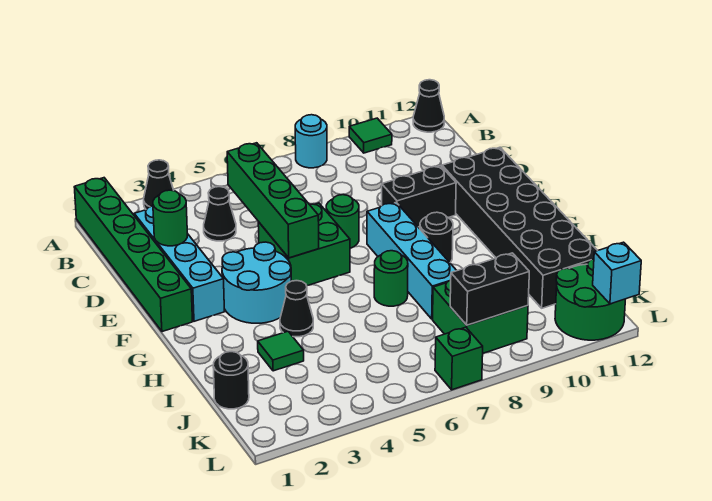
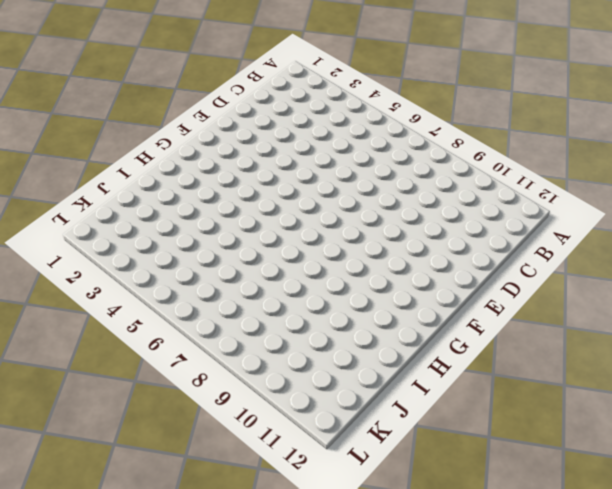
none -> green 1x6 brick [74,178,193,332]
none -> black 1x1 cone [144,160,174,210]
none -> cyan 1x1 round brick [295,115,327,168]

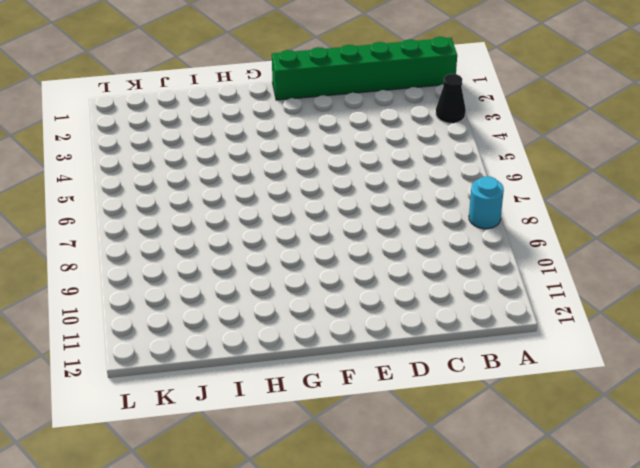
none -> green 1x1 tile [349,118,392,153]
none -> black 1x1 cone [413,80,444,132]
none -> cyan 1x4 brick [134,206,224,321]

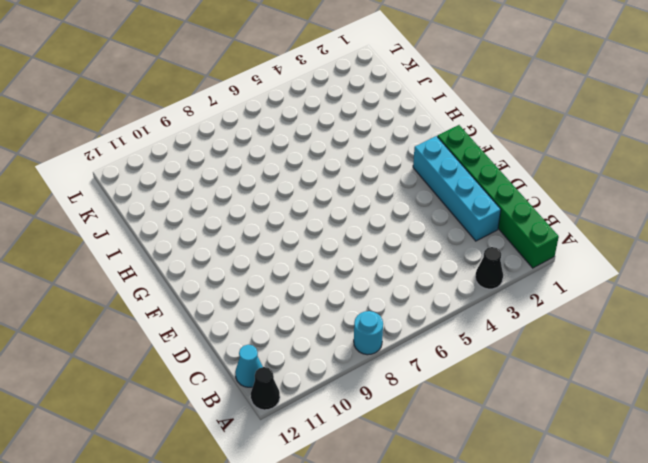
cyan 1x1 cone [235,345,263,387] -> none
none -> green 1x1 tile [349,118,392,153]
none -> black 1x1 cone [204,187,236,241]
none -> green 2x2 brick [258,203,350,286]

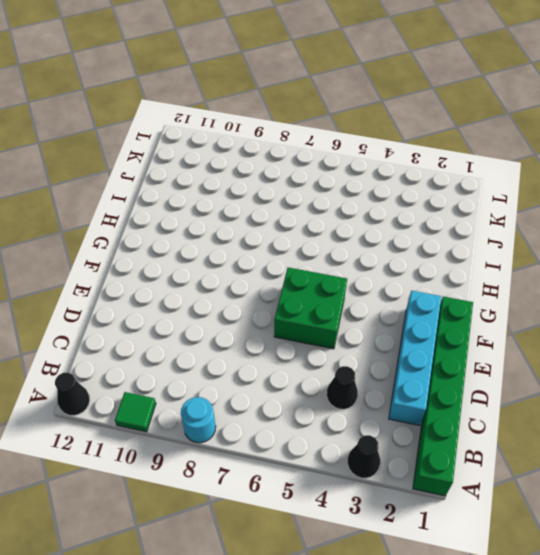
none -> green 1x1 round brick [326,195,359,248]
none -> black 1x2 brick [382,166,456,227]
none -> black 2x6 brick [442,147,598,308]

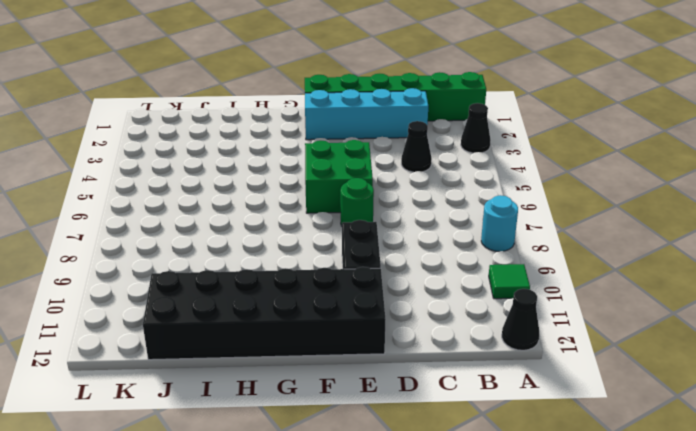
none -> cyan 2x2 round brick [222,242,291,323]
none -> cyan 1x4 brick [367,203,457,319]
none -> black 1x1 round brick [420,212,453,262]

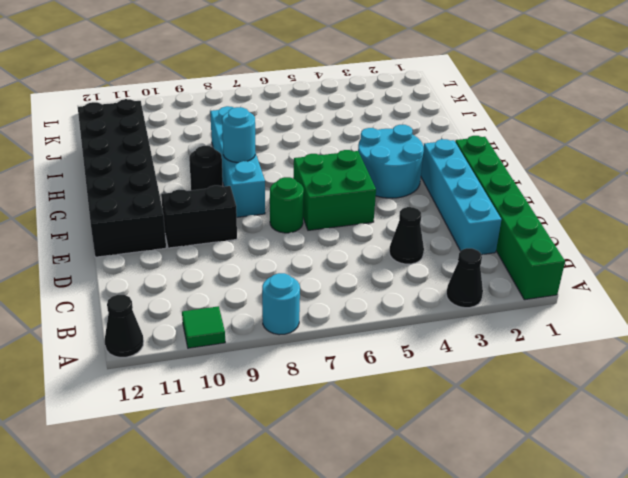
cyan 1x1 round brick [222,107,255,163] -> none
none -> black 1x1 cone [280,281,313,337]
none -> green 1x1 round brick [374,251,408,306]
none -> green 1x1 tile [258,331,304,371]

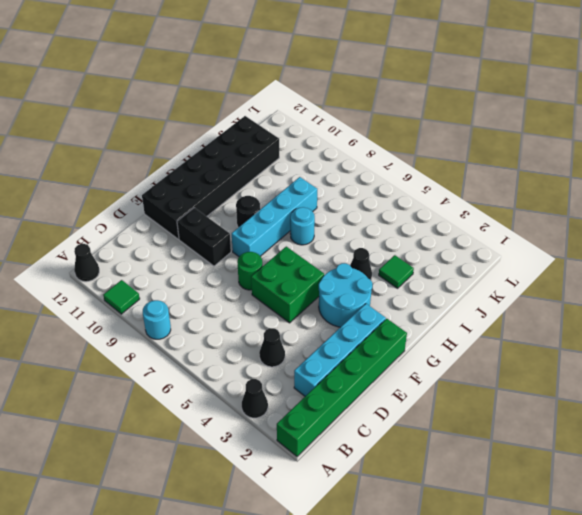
cyan 1x1 round brick [290,207,315,245] -> green 1x1 round brick [374,251,408,306]
none -> black 1x1 round brick [213,352,249,409]
none -> green 2x2 brick [433,280,528,353]
none -> green 2x2 round brick [555,259,625,340]

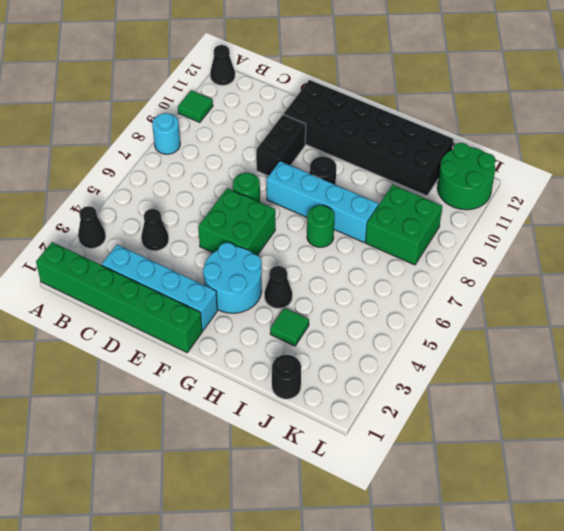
none -> green 1x1 brick [435,327,483,390]
none -> green 1x4 brick [227,143,319,258]
none -> green 1x1 round brick [153,190,187,246]

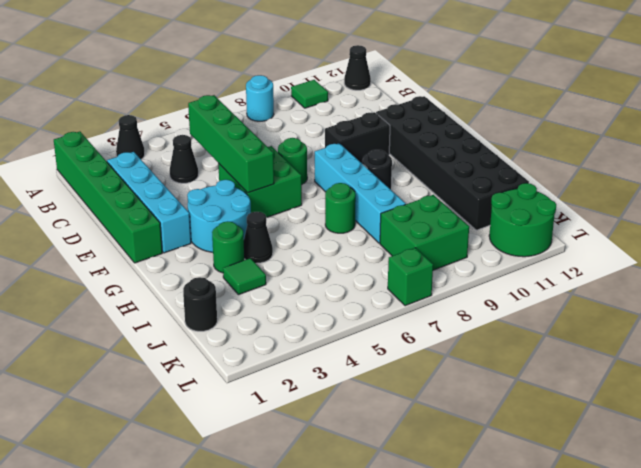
green 1x1 round brick [212,221,244,273] -> green 1x1 round brick moved to [153,190,187,246]
none -> black 1x2 brick [450,253,529,325]
none -> cyan 1x1 brick [593,242,641,304]

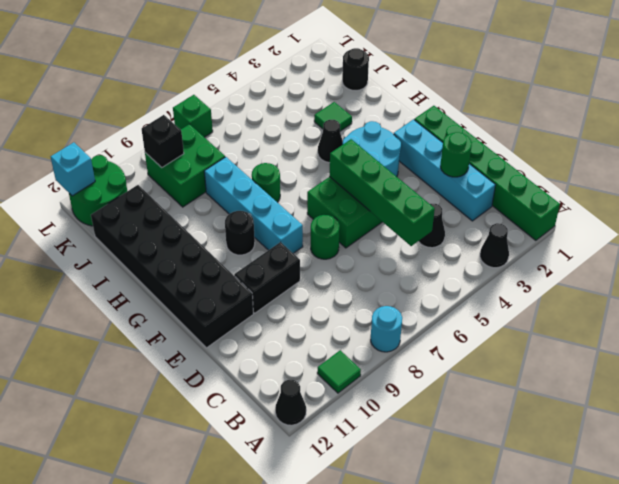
black 1x1 brick [142,115,184,168] -> black 1x2 brick [450,253,529,325]

